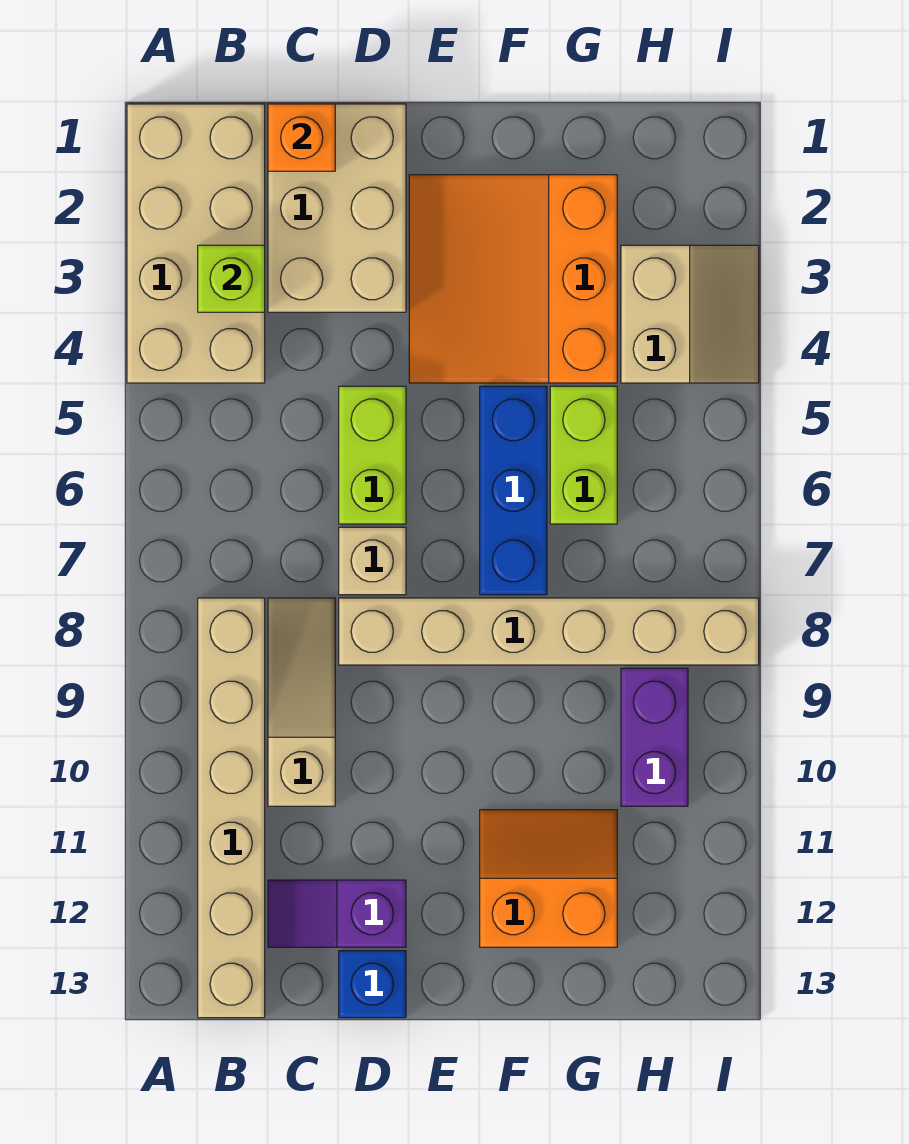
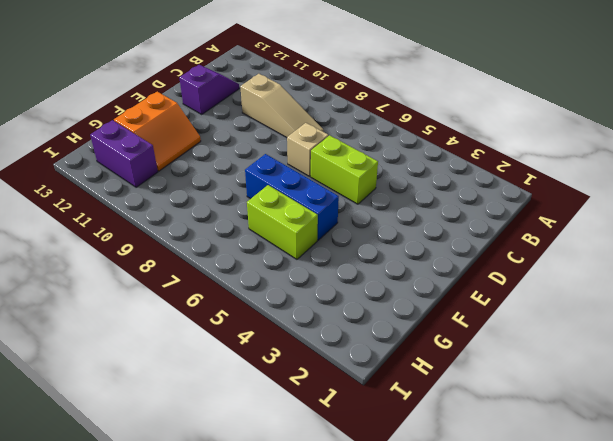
purple 1x2 brick [90,120,158,187] -> purple 1x2 brick moved to [621,668,688,806]
none -> tan 2x4 brick [127,104,265,383]
none -> tan 1x6 brick [198,598,265,1018]
none -> tan 2x3 brick [268,104,406,312]

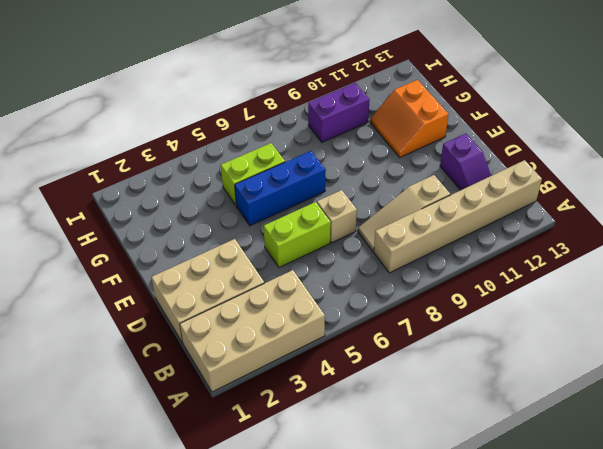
none -> tan 1x6 brick [339,598,759,665]
none -> blue 1x1 brick [339,951,406,1018]
none -> orange 3x3 slope [409,175,617,383]

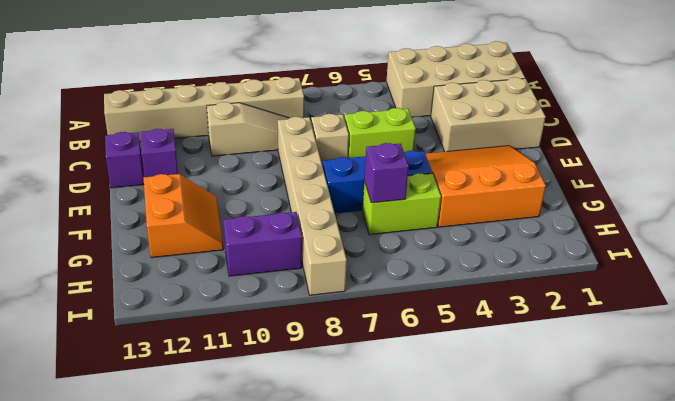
purple 1x1 brick [105,132,144,188] -> blue 1x1 brick [339,951,406,1018]
purple 1x1 brick [364,143,409,203] -> none
none -> tan 2x2 slope [621,245,759,383]
none -> lime 1x1 brick [198,245,265,312]
none -> orange 1x1 brick [268,104,335,171]

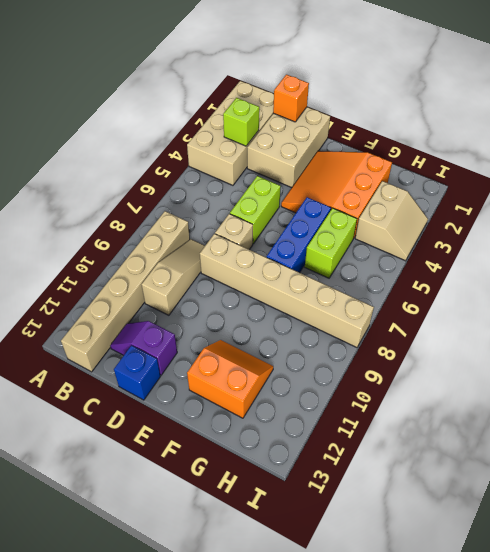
none -> purple 1x2 brick [621,668,688,806]

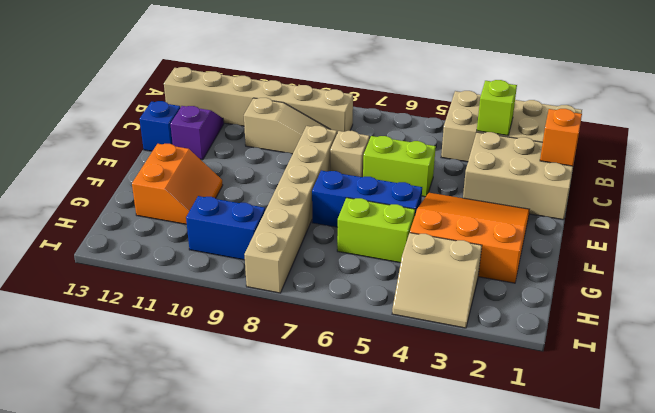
blue 1x2 brick [186,196,265,260] -> purple 1x2 brick [621,668,688,806]

